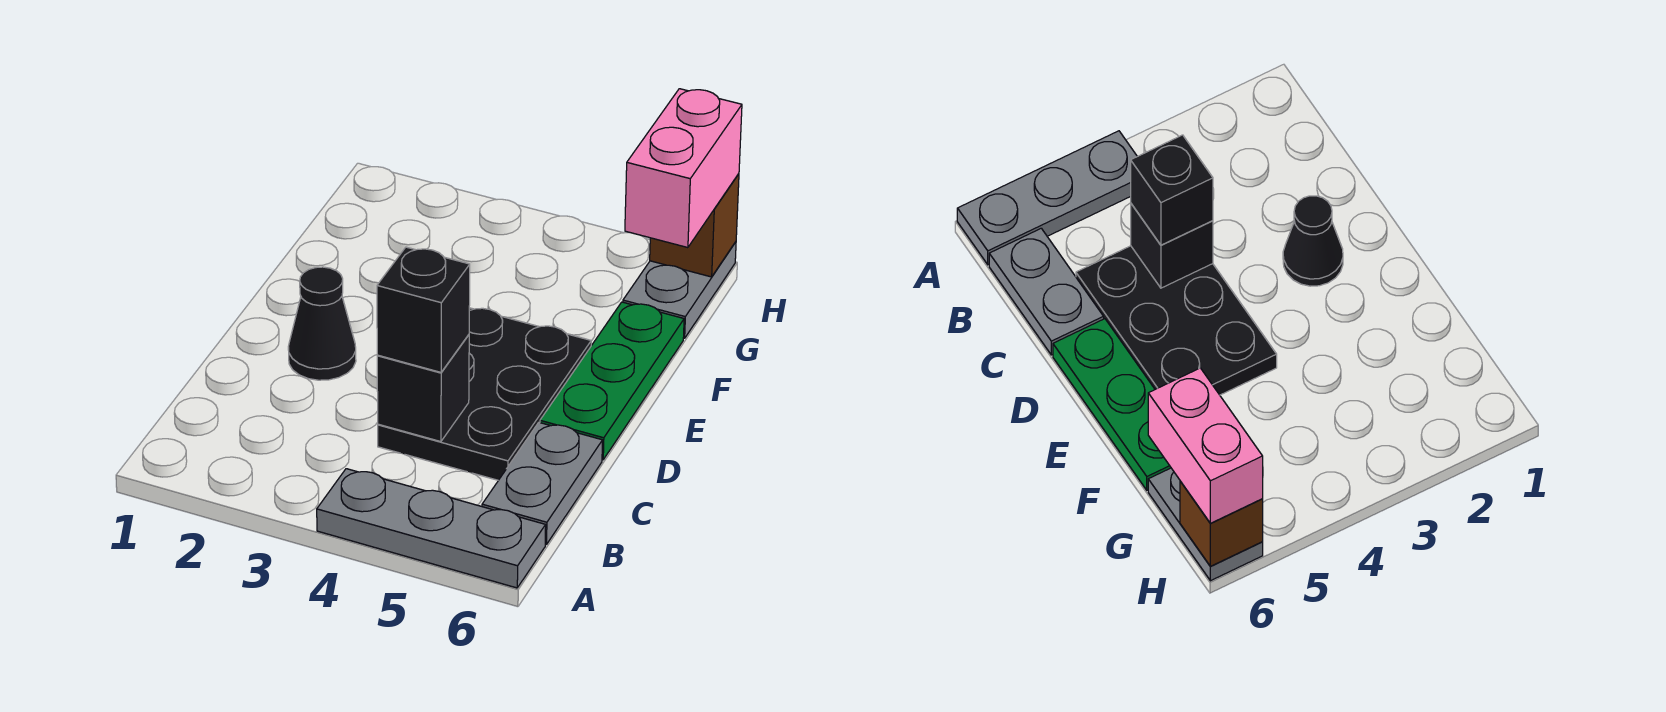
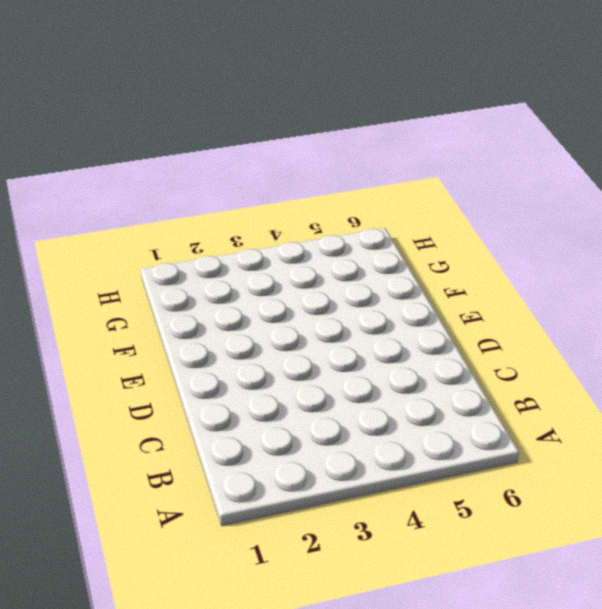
none -> grey 1x3 plate [317,469,546,588]
none -> grey 1x2 plate [482,423,603,544]

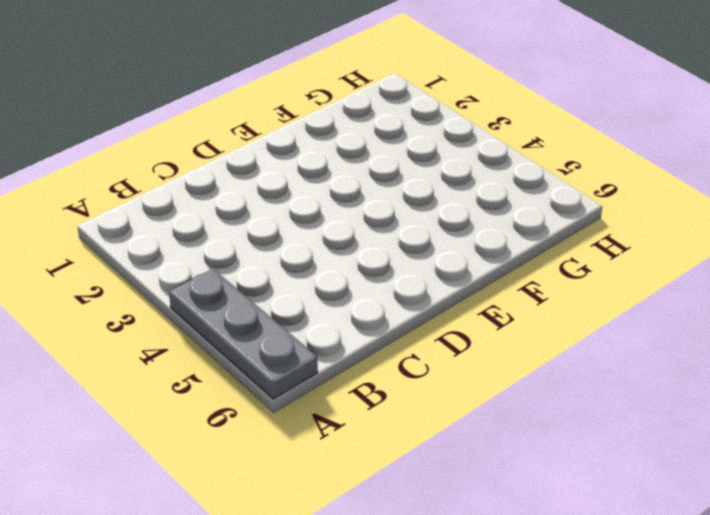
none -> grey 1x2 plate [482,423,603,544]
none -> black 2x3 plate [378,308,591,480]

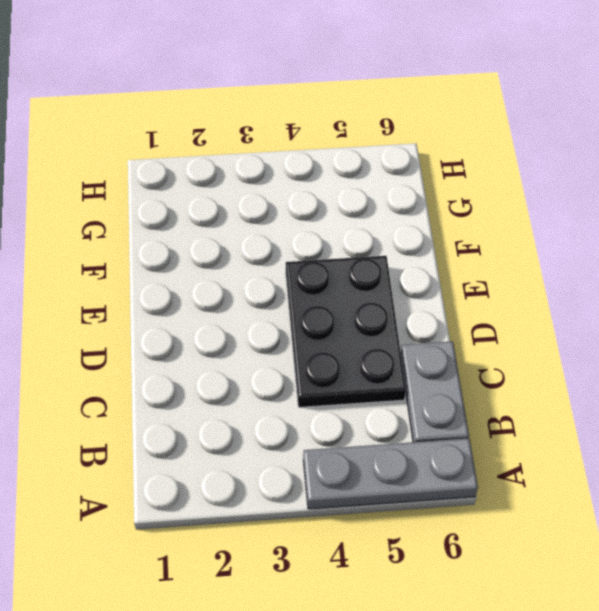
none -> black 1x1 cone [288,267,356,380]
none -> green 1x3 plate [540,302,684,460]

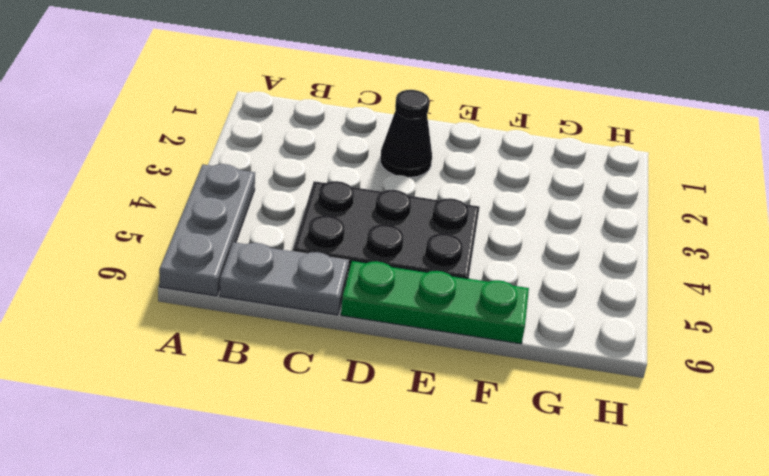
none -> grey 1x2 plate [623,242,736,338]
none -> black 1x1 brick [377,335,469,442]

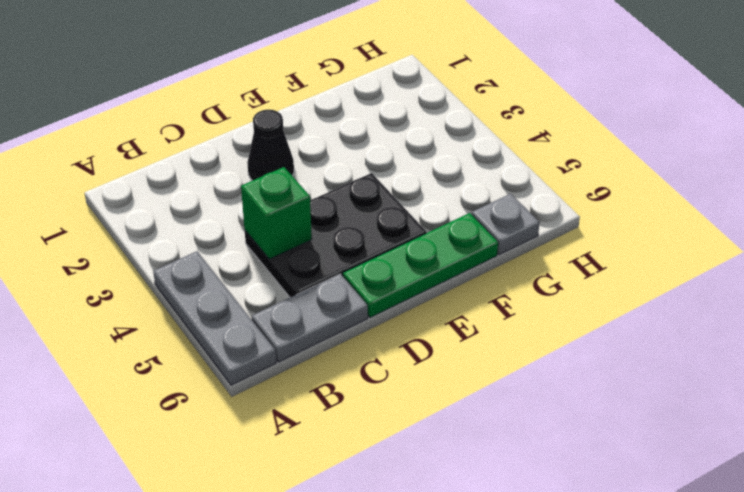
green 1x1 brick [241,167,312,259] -> black 1x1 brick [377,335,469,442]
grey 1x1 plate [472,194,540,255] -> grey 1x2 plate [623,242,736,338]
none -> brown 1x1 brick [650,174,739,277]
none -> black 1x1 brick [377,247,470,372]

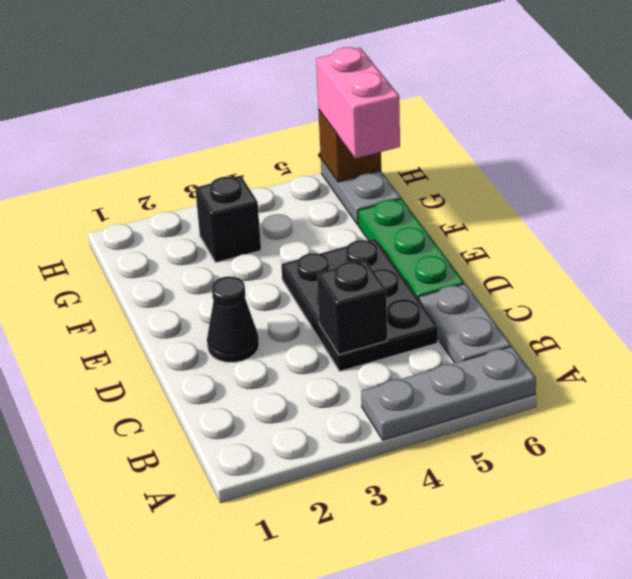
black 1x1 brick [195,176,261,262] -> black 1x1 brick moved to [377,247,470,372]

